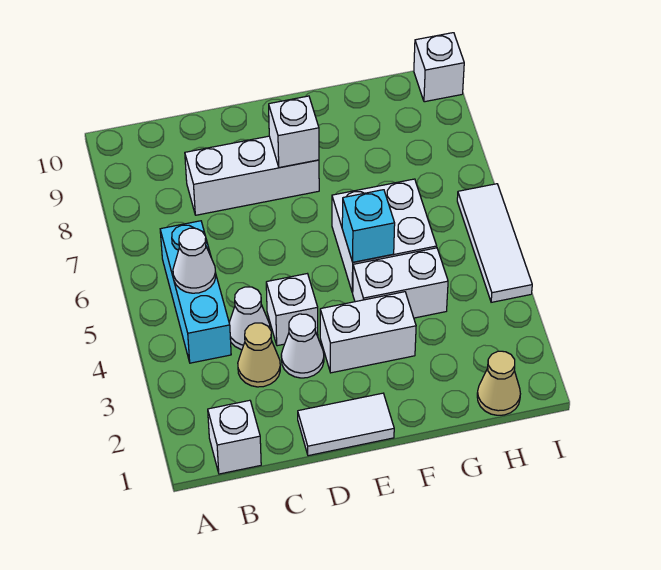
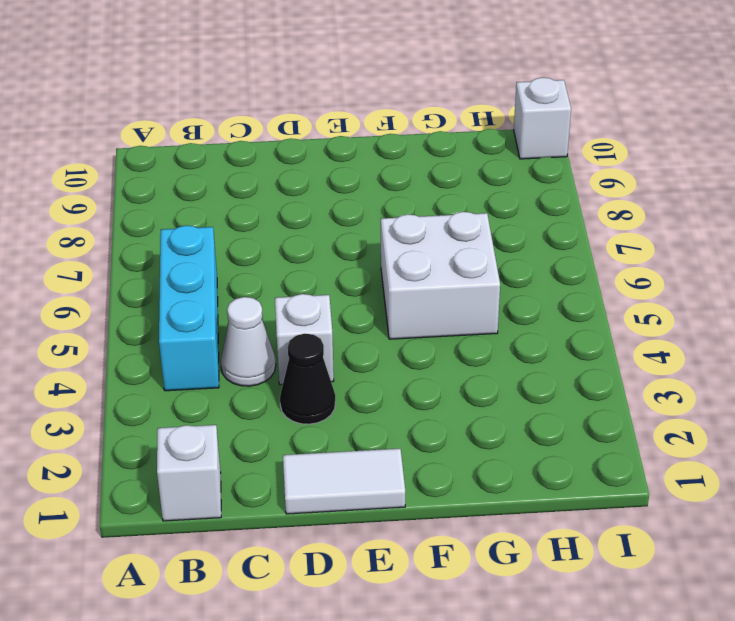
black 1x1 cone [280,334,335,424] -> white 1x1 cone [281,314,324,378]
none -> tan 1x1 cone [238,323,280,387]
none -> white 1x3 brick [185,136,319,215]
none -> white 1x2 brick [320,292,416,373]

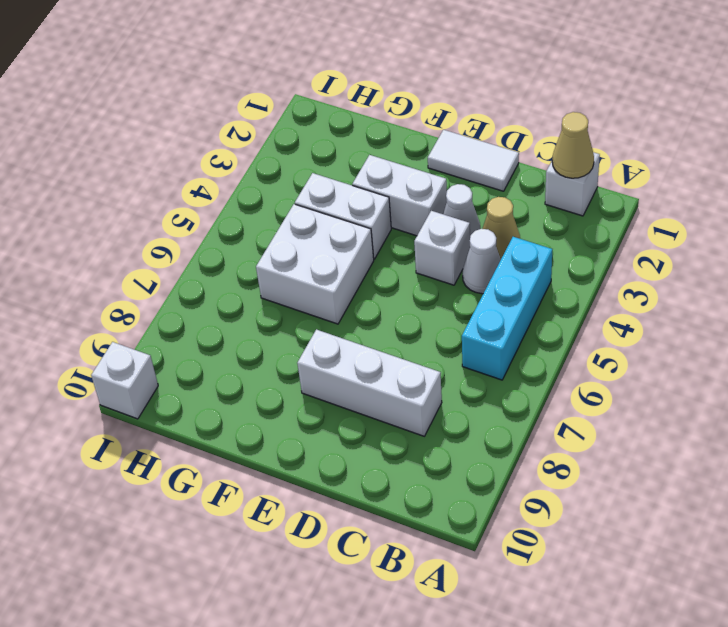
tan 1x1 cone [552,112,594,178] -> tan 1x1 cone moved to [477,351,520,415]
none -> white 1x3 tile [457,184,532,302]
none -> white 1x1 cone [173,228,216,293]
none -> white 1x1 brick [269,96,319,168]

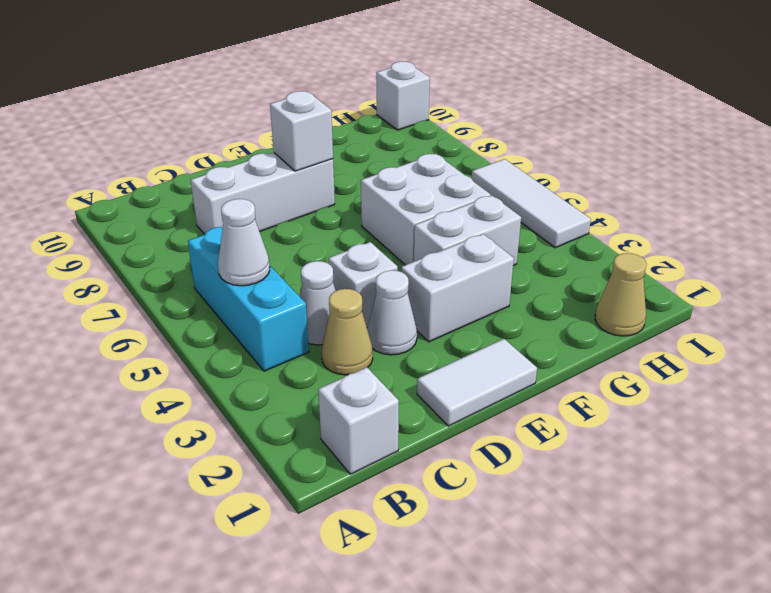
none -> cyan 1x1 brick [342,190,395,262]

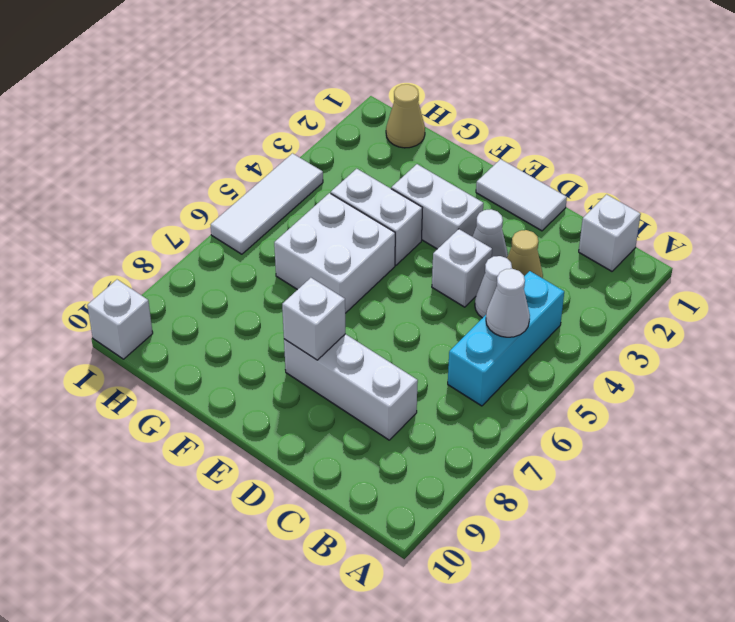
none -> cyan 1x1 brick [342,190,395,262]

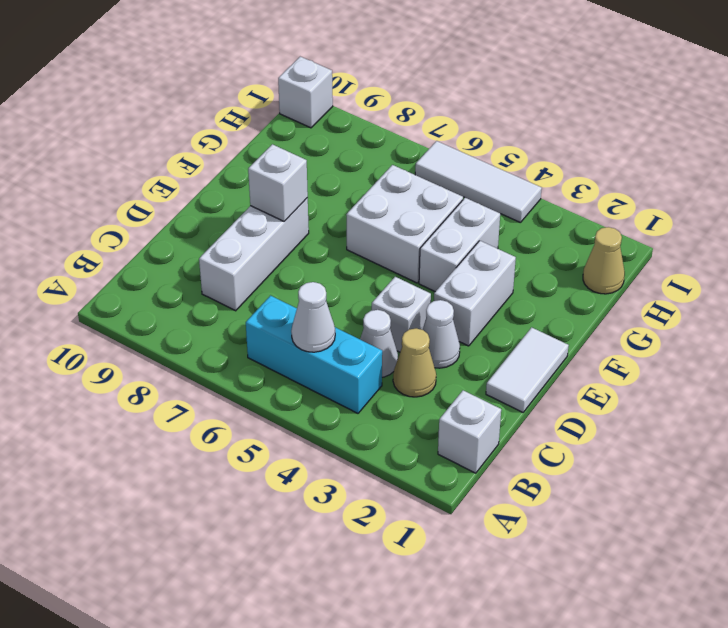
none -> cyan 1x1 brick [342,190,395,262]

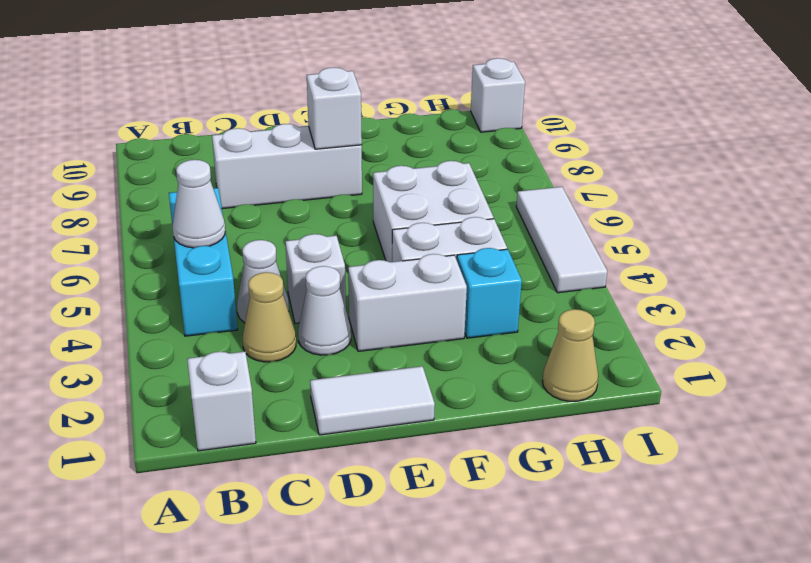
cyan 1x1 brick [457,248,522,338] -> cyan 1x1 brick moved to [342,190,395,262]

